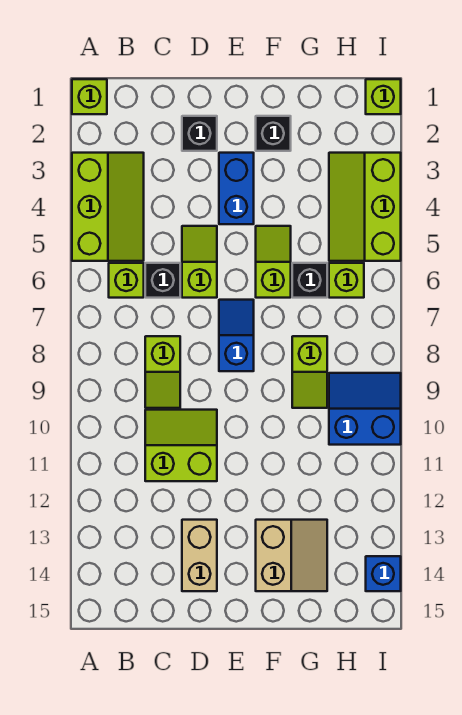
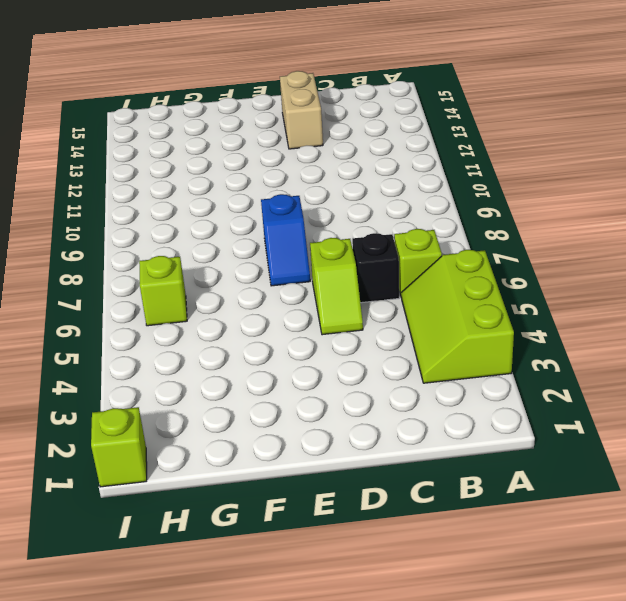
none -> lime 1x1 brick [72,79,107,114]
none -> lime 1x2 slope [145,336,180,408]
none -> lime 2x2 slope [145,410,217,481]

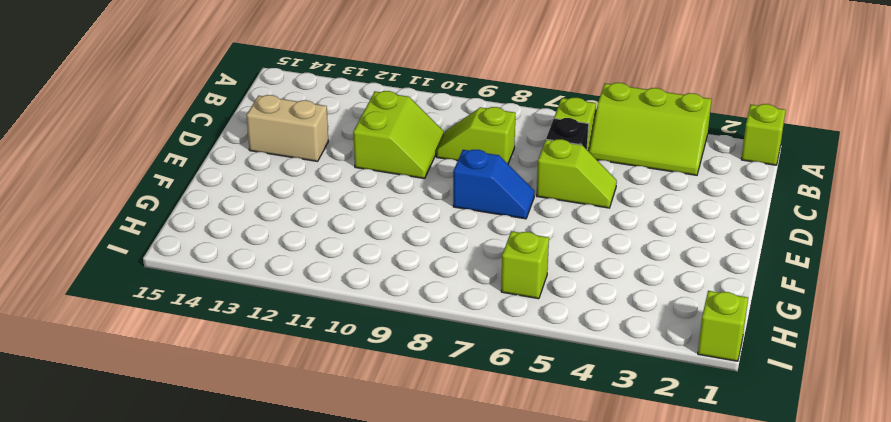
none -> black 1x1 brick [182,116,217,151]
none -> blue 1x2 brick [219,153,254,224]
none -> black 1x1 brick [256,116,291,151]

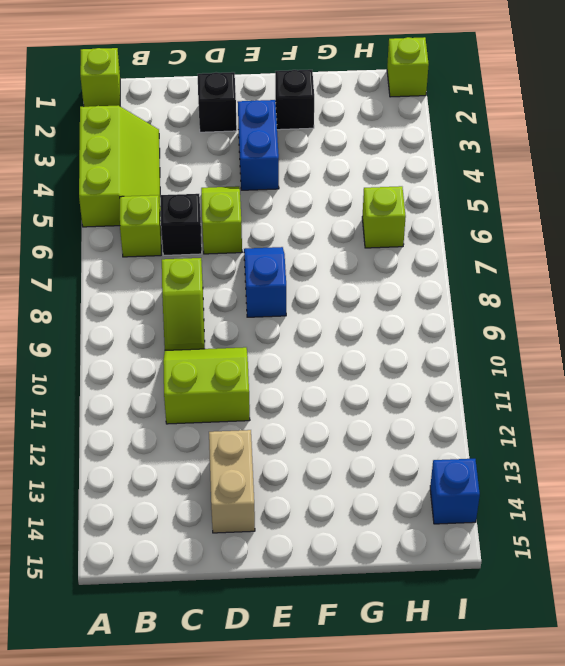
none -> lime 1x2 slope [256,226,291,298]
none -> tan 2x2 slope [256,520,327,591]
none -> black 1x1 brick [292,263,327,298]

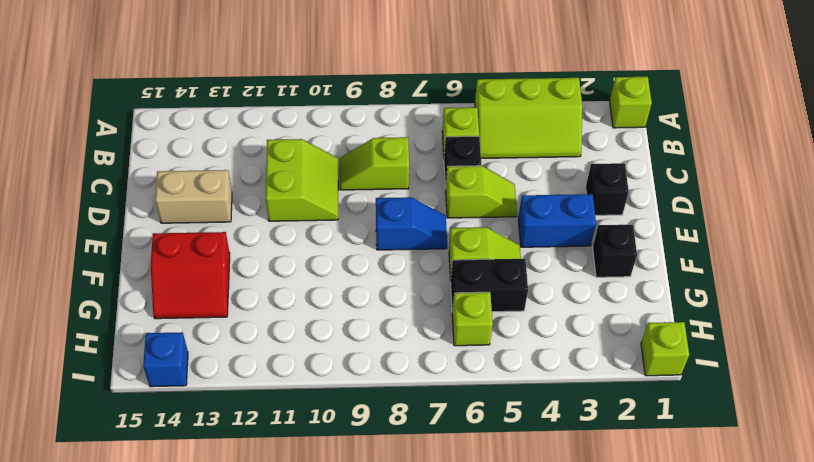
red 2x2 slope [151,232,230,319] -> tan 2x2 slope [256,520,327,591]
black 1x2 brick [450,259,528,312] -> black 1x1 brick [292,263,327,298]
none -> lime 1x2 slope [292,336,327,408]
none -> lime 2x3 slope [329,153,401,261]
none -> blue 2x2 slope [329,373,401,445]

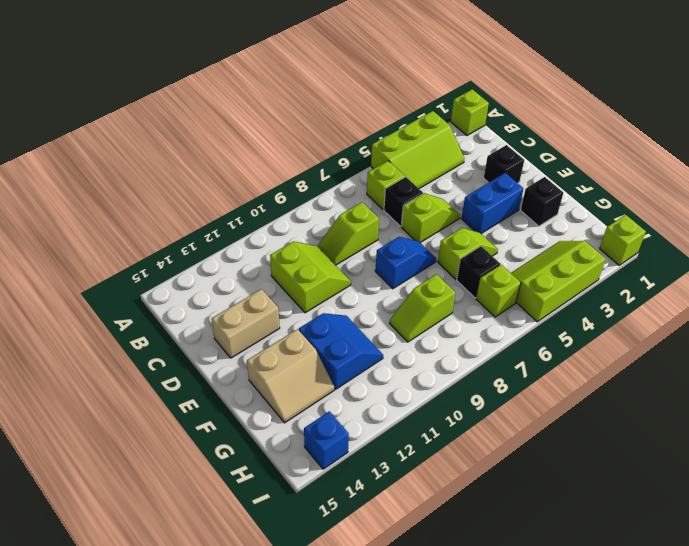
blue 2x2 slope [299,313,383,389] -> blue 2x2 slope moved to [329,373,401,445]

